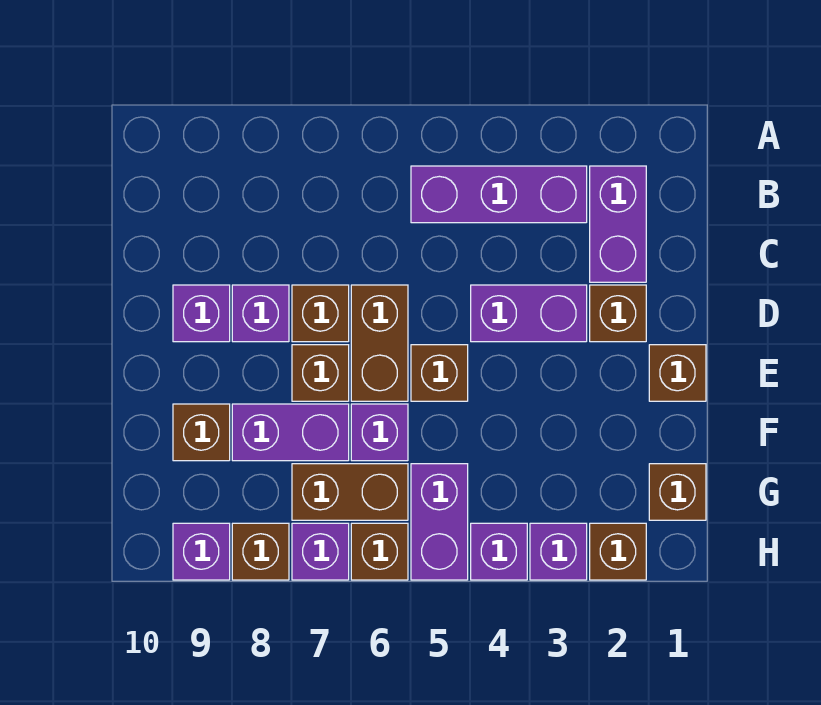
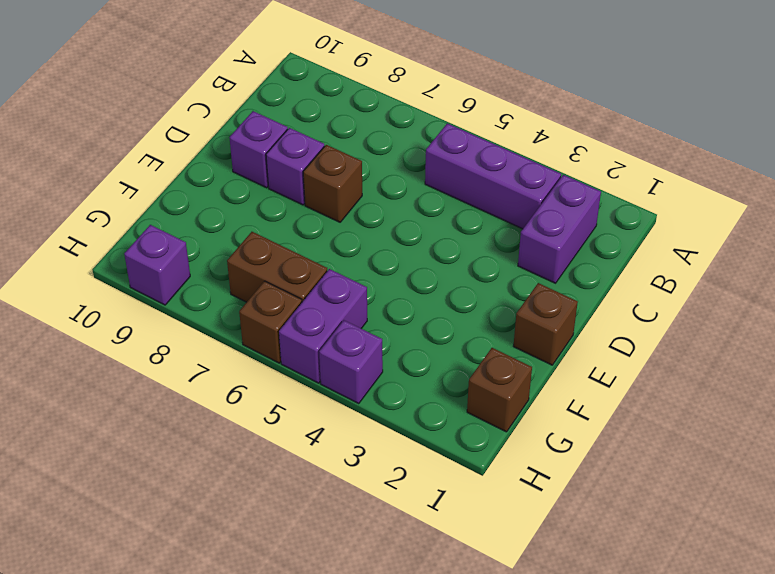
none -> brown 1x1 brick [590,285,646,342]
none -> purple 1x2 brick [471,285,587,342]
none -> brown 1x2 brick [351,285,408,401]

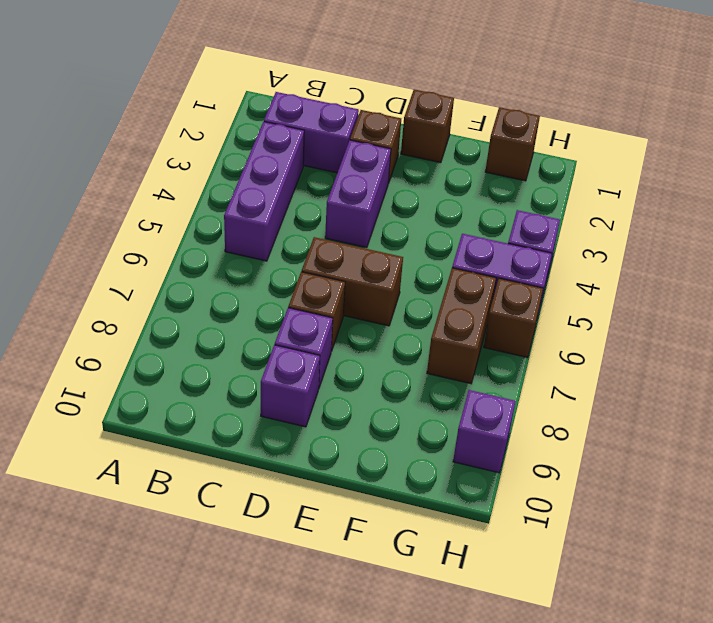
none -> brown 1x1 brick [411,345,468,401]
none -> brown 1x1 brick [292,345,349,401]
none -> purple 1x1 brick [351,404,408,461]

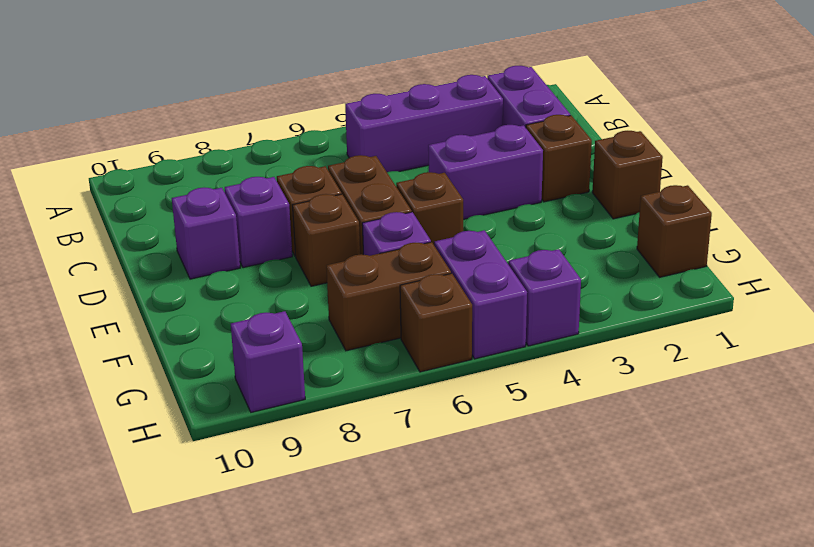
none -> purple 1x2 brick [232,404,349,461]
none -> brown 1x1 brick [173,404,230,461]
none -> brown 1x1 brick [590,523,646,580]

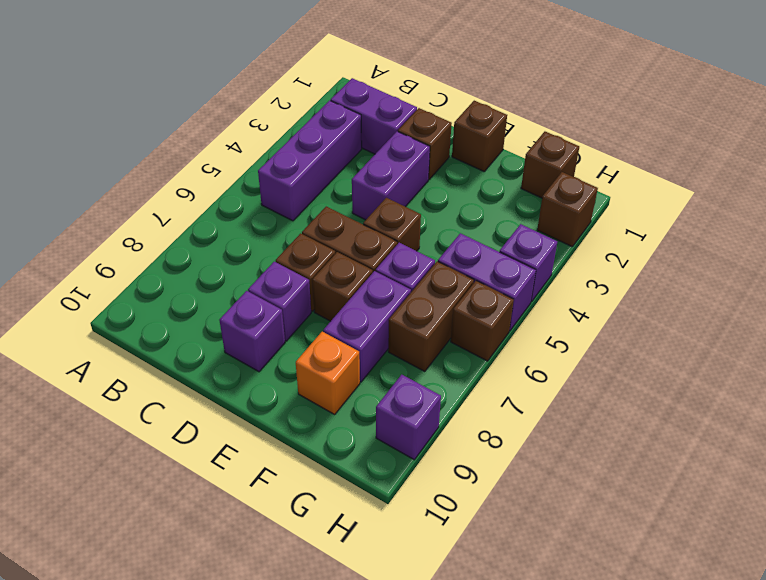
orange 1x1 brick [296,332,360,414] -> brown 1x1 brick [173,404,230,461]
none -> purple 1x1 brick [530,523,587,580]
none -> purple 1x1 brick [292,523,349,580]
none -> brown 1x1 brick [232,523,289,580]

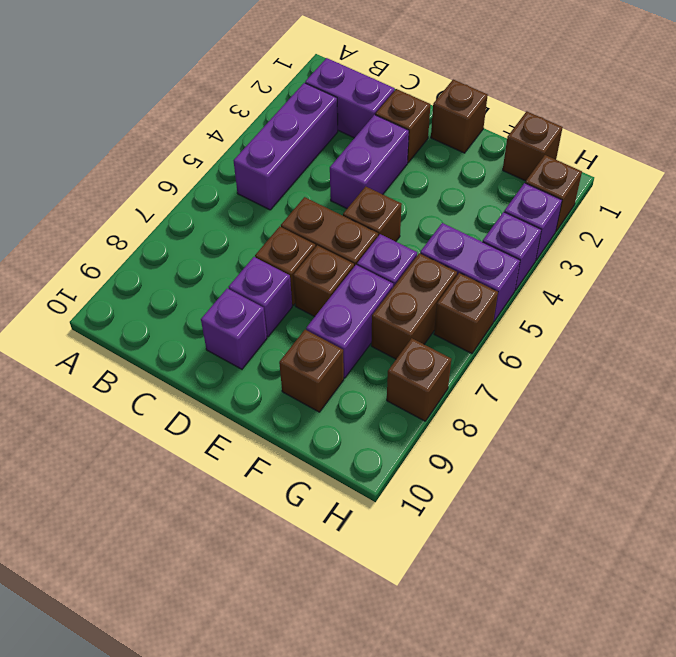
none -> purple 1x1 brick [292,523,349,580]
none -> purple 1x1 brick [173,523,230,580]

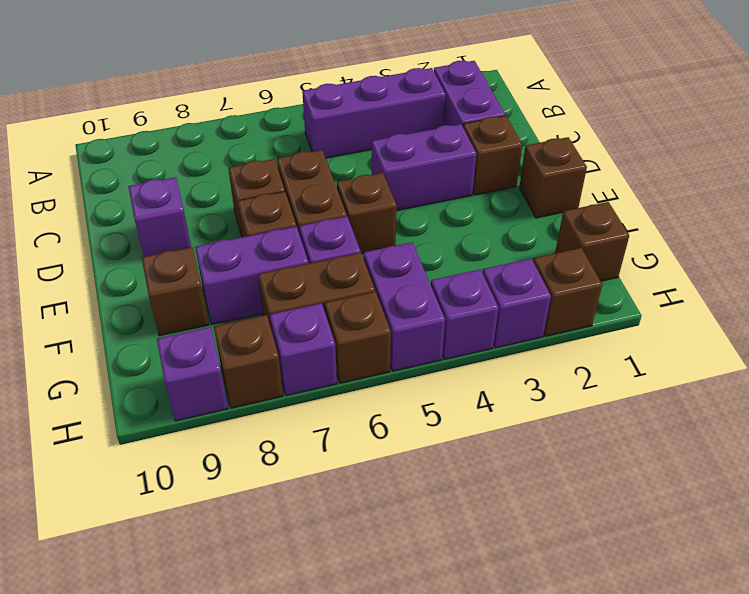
none -> purple 1x1 brick [232,285,289,342]

